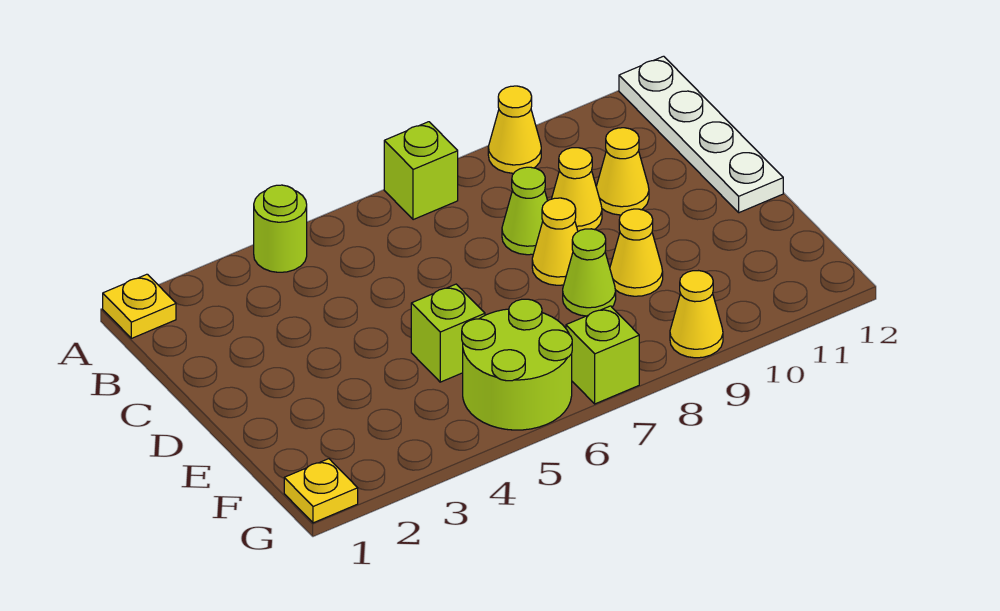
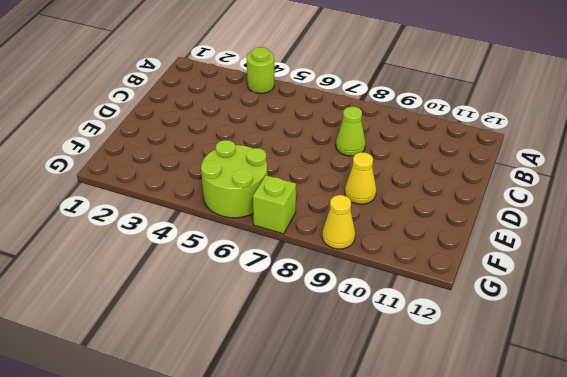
none -> yellow 1x1 plate [103,274,176,338]
none -> lime 1x1 brick [384,122,458,220]
none -> yellow 1x1 cone [488,86,541,173]

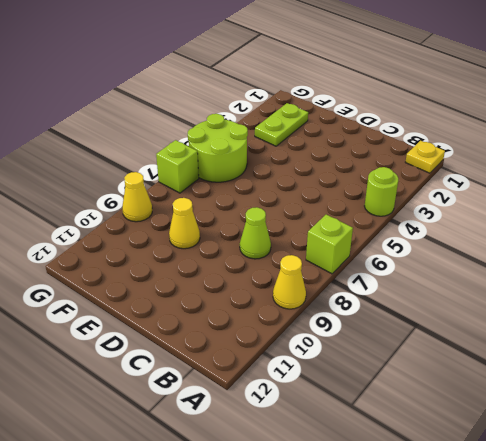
lime 1x2 plate [255,103,308,146] -> none
none -> white 1x4 plate [619,56,783,213]
none -> yellow 1x1 cone [552,148,602,231]
none -> yellow 1x1 cone [596,128,649,215]

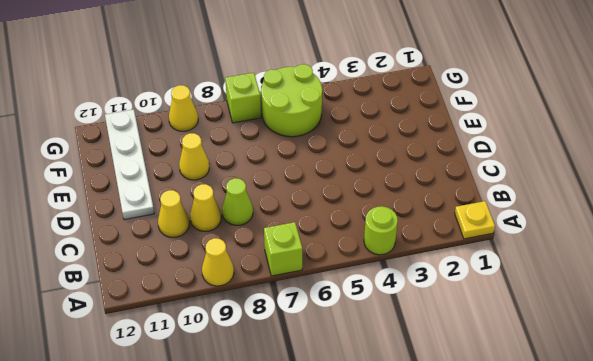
white 1x4 plate [105,110,154,220] -> white 1x4 plate moved to [619,56,783,213]
none -> yellow 1x1 cone [532,198,578,285]
none -> lime 1x1 brick [411,284,485,382]
none -> lime 1x1 cone [563,229,616,316]

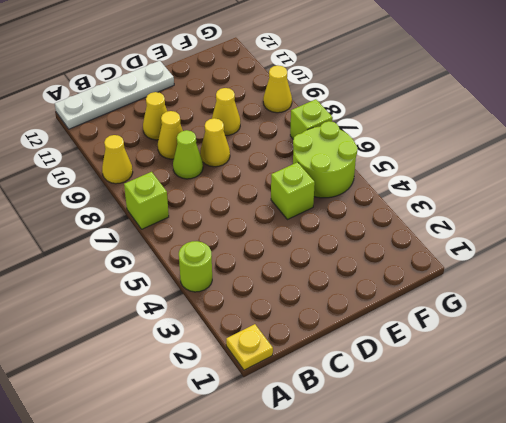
none -> lime 1x1 cone [563,229,616,316]
none -> yellow 1x1 plate [284,459,358,523]

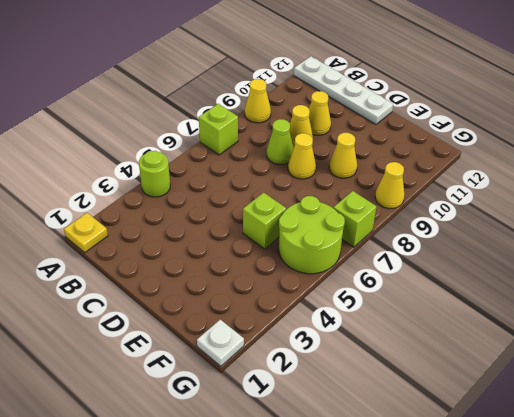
white 1x1 plate [197,320,244,366] -> yellow 1x1 plate [284,459,358,523]
none -> lime 1x1 cone [563,229,616,316]

